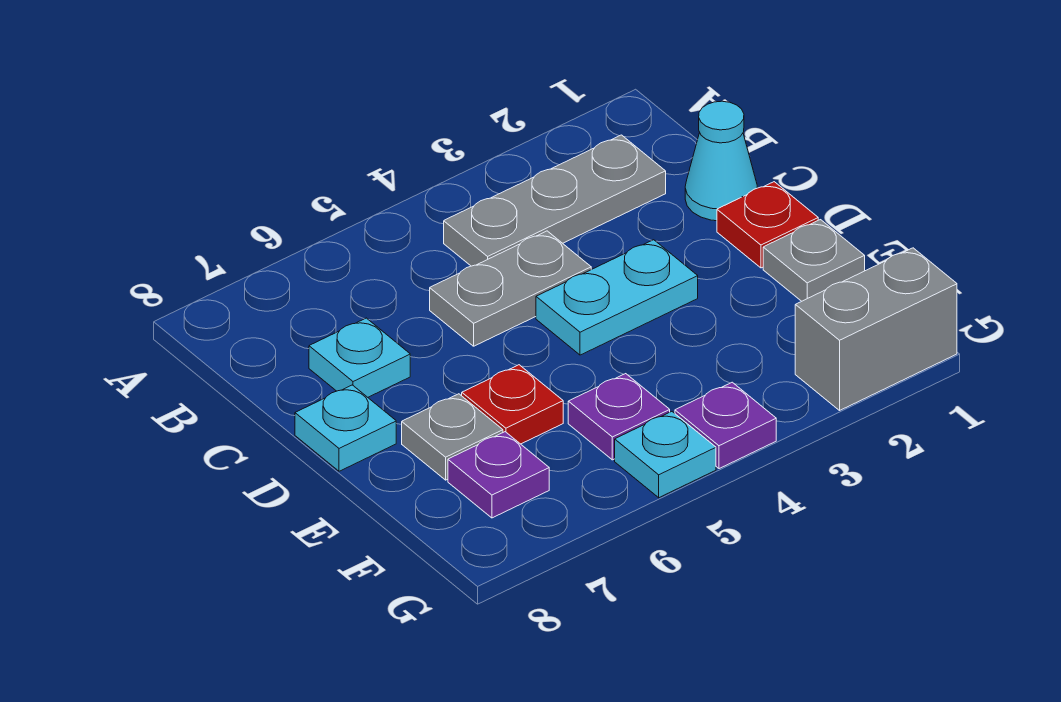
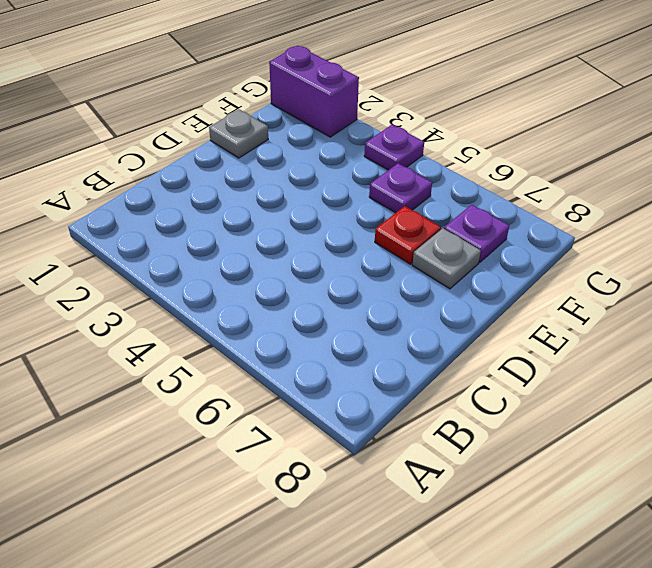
purple 1x2 brick [269,46,359,137] -> grey 1x2 brick [795,248,957,410]
none -> grey 1x3 plate [444,135,666,266]
none -> cyan 1x1 cone [685,101,757,221]
none -> grey 1x2 plate [430,231,591,346]

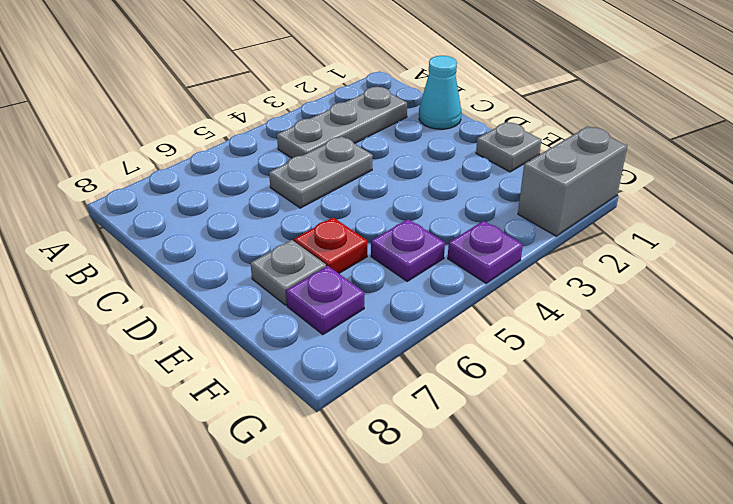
none -> cyan 1x1 plate [309,318,410,397]
none -> red 1x1 plate [717,182,818,268]
none -> cyan 1x2 plate [536,240,698,355]

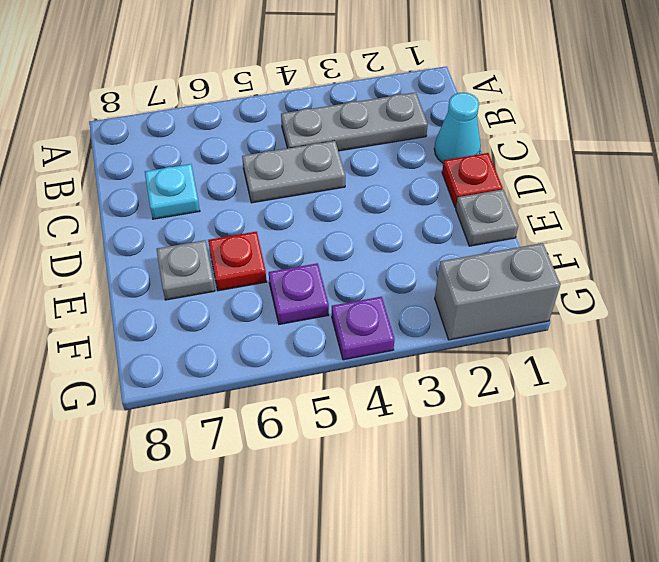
none -> cyan 1x2 plate [536,240,698,355]
none -> cyan 1x1 plate [295,385,396,471]
none -> purple 1x1 plate [448,432,549,518]

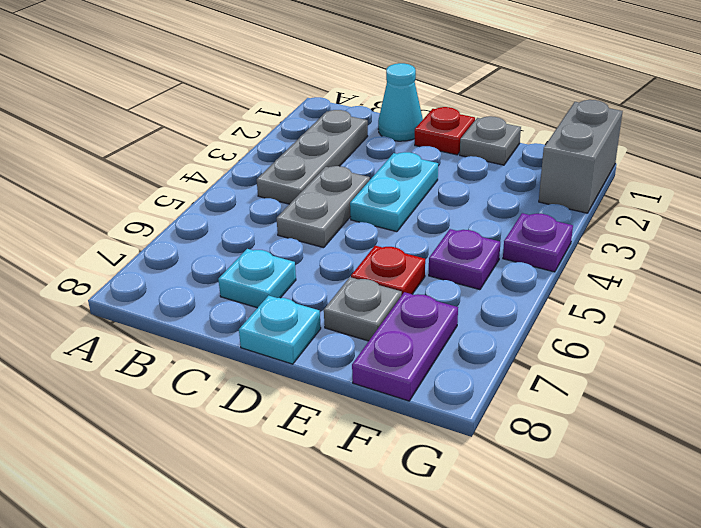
purple 1x2 plate [352,292,458,401] -> purple 1x1 plate [448,432,549,518]
none -> cyan 1x1 plate [615,412,716,498]

